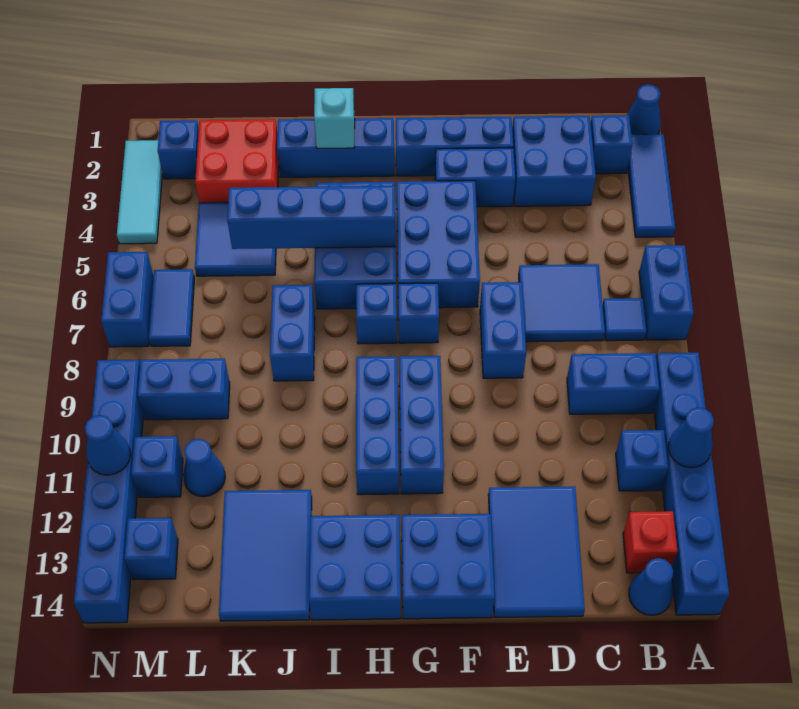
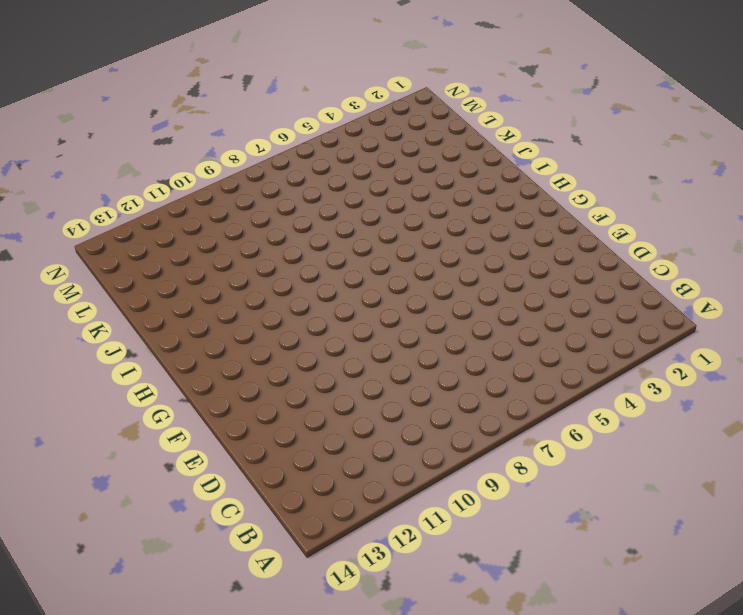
none -> blue 1x1 cone [627,84,661,135]
none -> blue 1x3 tile [628,134,675,237]
none -> blue 1x2 brick [639,245,694,340]
none -> blue 1x6 brick [654,353,729,615]

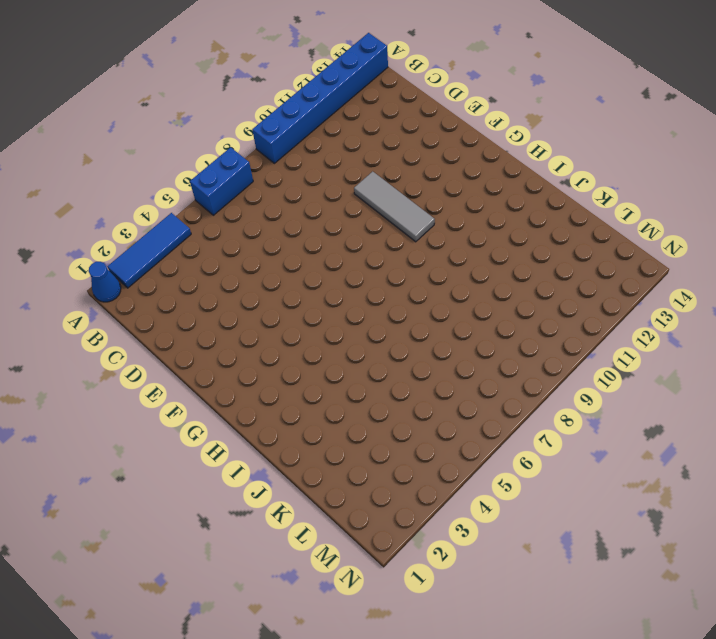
grey 1x3 tile [354,171,435,242] -> blue 1x3 brick [399,356,444,494]
none -> blue 1x1 brick [591,115,632,174]
none -> blue 1x1 tile [603,298,647,341]
none -> blue 1x2 brick [567,353,659,414]
none -> blue 1x1 brick [616,430,668,491]

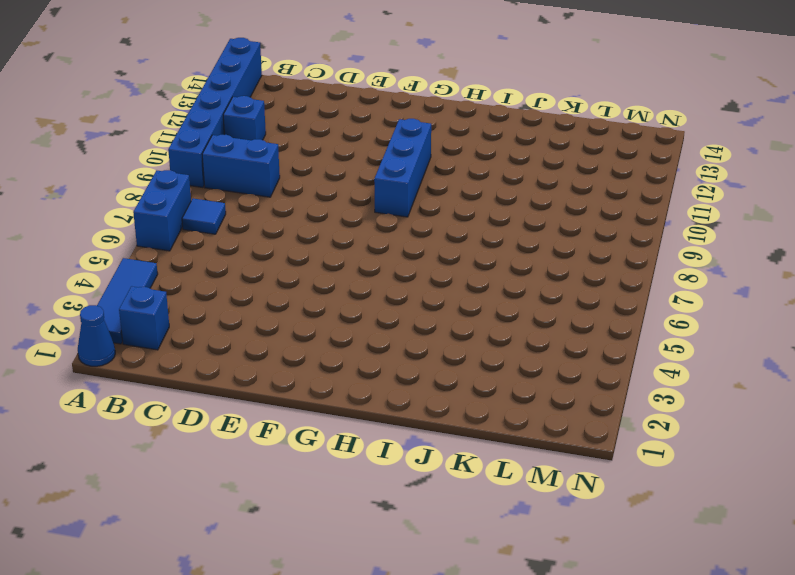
none -> red 1x1 brick [623,511,678,573]
none -> blue 1x1 cone [629,558,673,615]
none -> blue 2x2 brick [512,116,596,206]
none -> blue 2x2 tile [519,264,605,342]

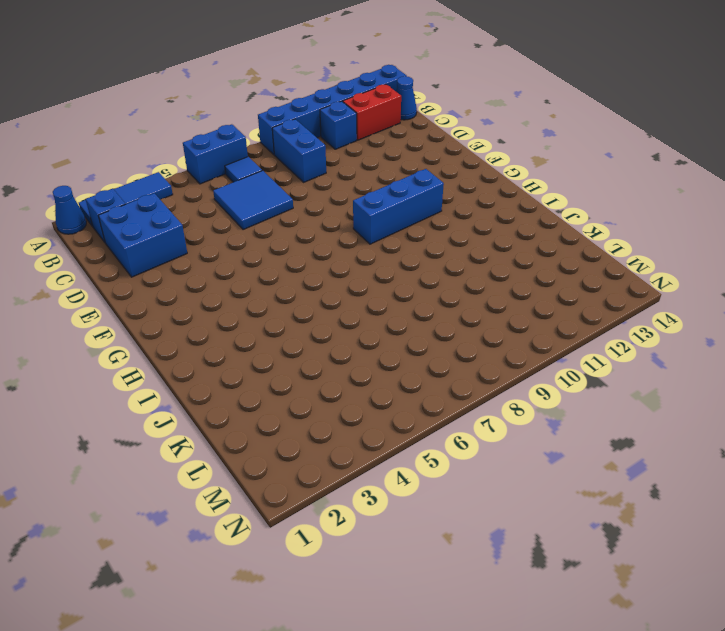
red 1x2 brick [343,85,401,140] -> red 1x1 brick [623,511,678,573]
none -> blue 2x3 tile [488,486,585,617]
none -> blue 1x3 brick [396,117,513,176]
none -> blue 1x2 brick [435,148,515,207]
none -> blue 1x2 brick [480,282,526,378]

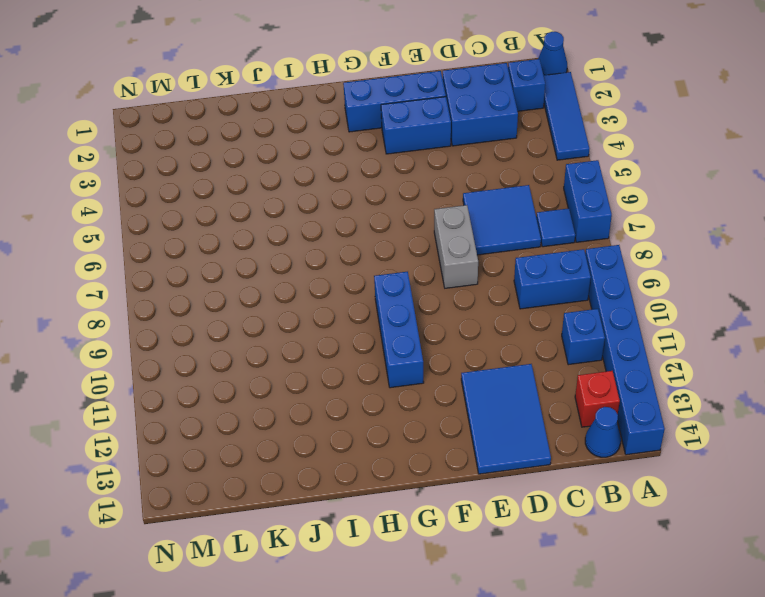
grey 1x2 brick [434,205,478,288] -> blue 1x2 brick [480,282,526,378]
none -> blue 2x3 brick [397,181,480,308]
none -> blue 2x2 brick [402,514,495,619]
none -> blue 1x1 brick [398,283,439,343]
none -> blue 1x3 brick [277,118,394,177]

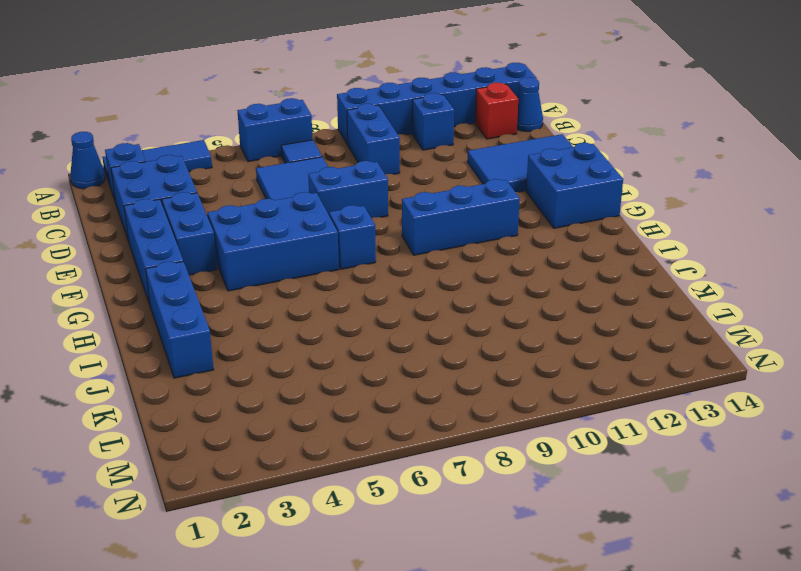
none -> blue 2x3 brick [314,182,396,309]
none -> blue 1x1 brick [356,284,397,344]
none -> blue 1x3 brick [356,357,399,495]
none -> blue 2x2 brick [309,515,401,620]

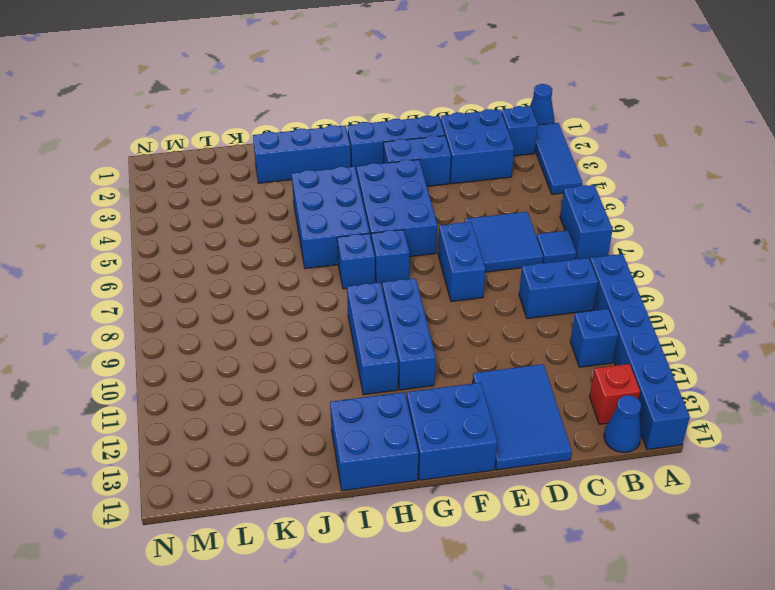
none -> blue 1x2 brick [270,285,315,381]
none -> blue 2x3 tile [219,490,312,621]
none -> red 2x2 brick [195,119,279,203]
none -> blue 2x2 tile [195,203,276,276]

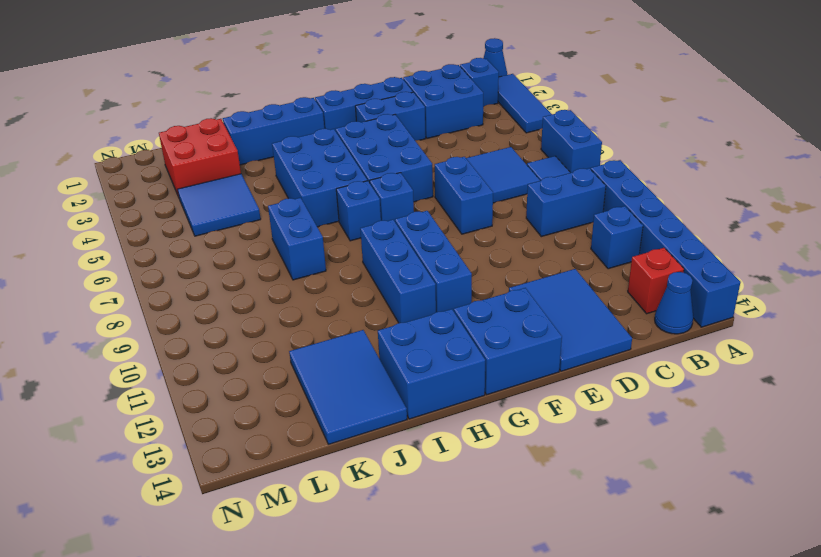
none -> blue 1x2 brick [138,359,230,420]
none -> blue 1x1 cone [183,439,225,497]
none -> blue 1x1 brick [158,120,199,179]
none -> blue 1x2 tile [149,269,195,346]

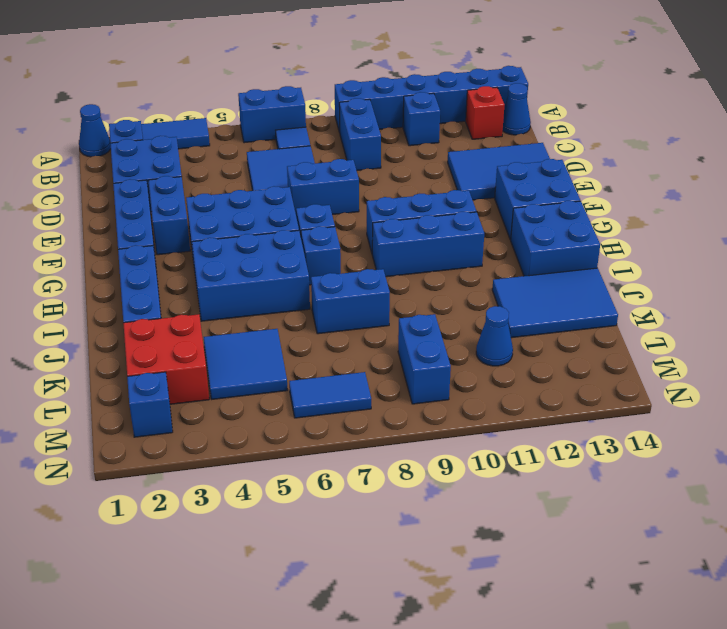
none -> blue 1x1 brick [131,436,183,497]
none -> blue 1x1 brick [124,518,178,580]
none -> cyan 1x3 tile [117,140,163,244]
none -> blue 1x2 brick [101,252,154,347]

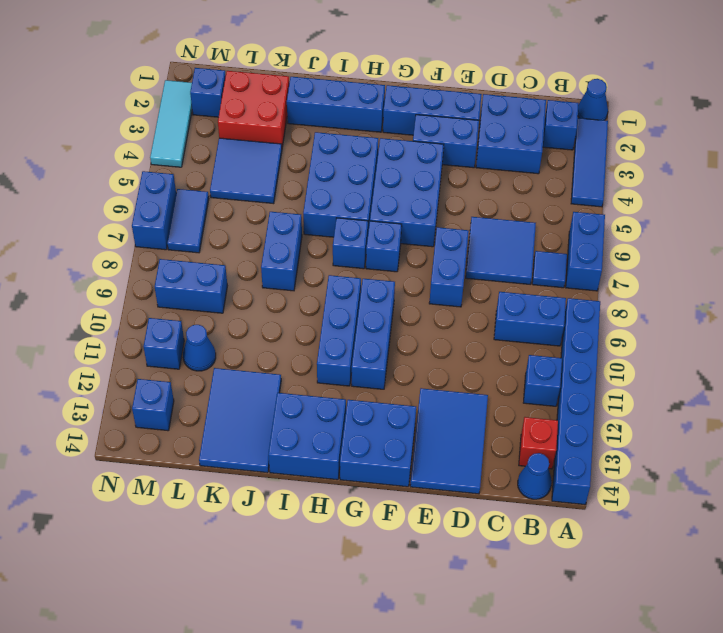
none -> blue 1x6 brick [74,360,144,623]
none -> blue 1x1 cone [668,407,714,468]
none -> blue 1x4 brick [227,186,396,249]
none -> cyan 1x1 brick [314,88,355,149]

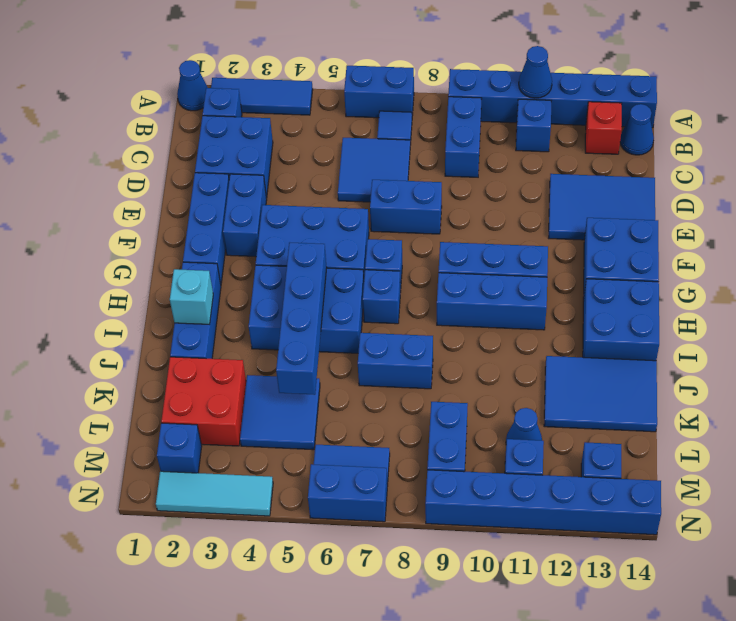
none -> blue 1x1 cone [85,415,131,475]

